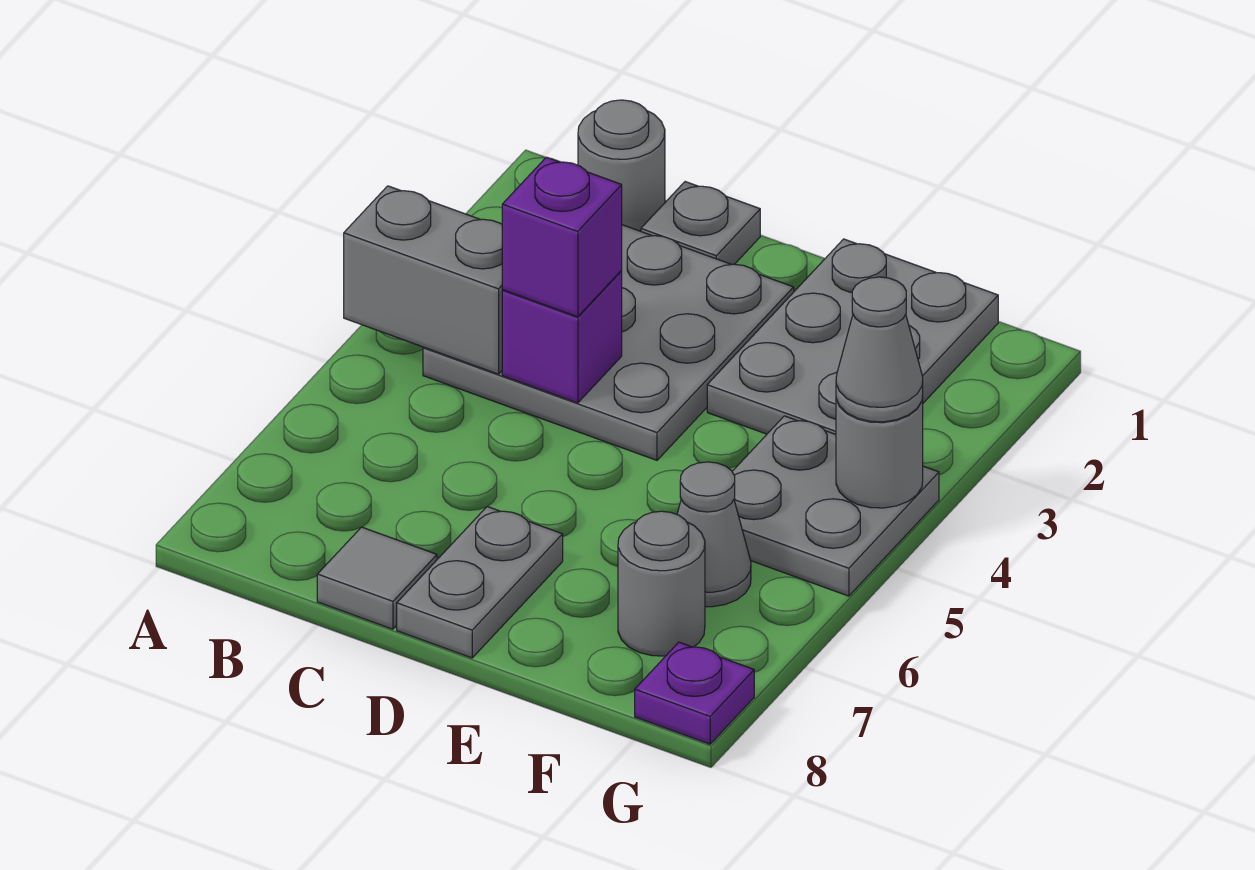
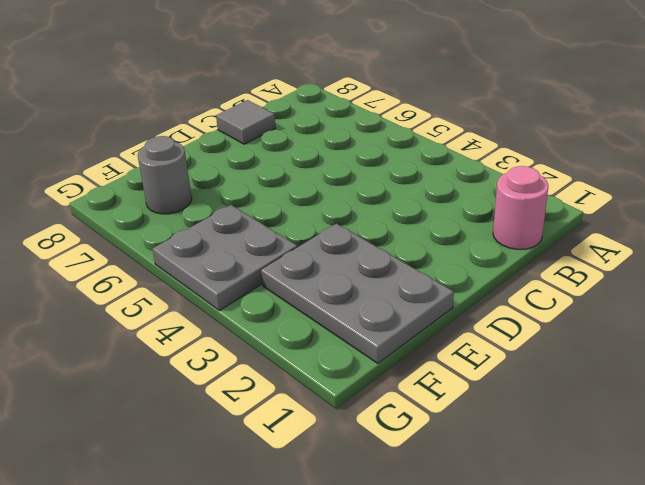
pink 1x1 round brick [493,166,548,249] -> grey 1x1 round brick [578,100,665,231]
none -> grey 3x3 plate [423,225,794,460]
none -> grey 1x1 plate [641,182,760,265]
none -> grey 1x2 plate [397,507,563,658]

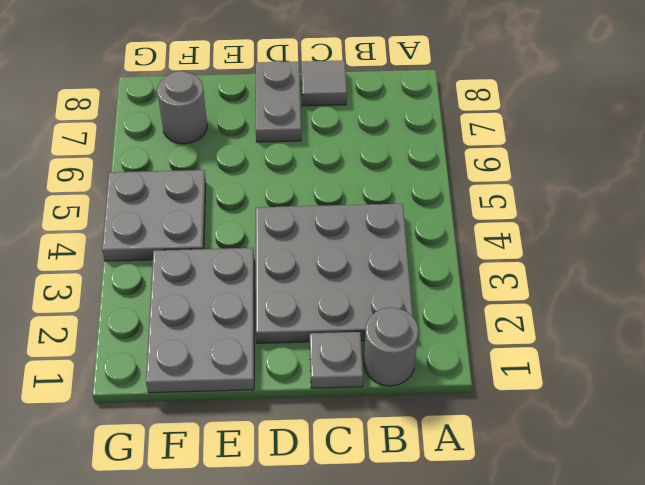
none -> grey 1x1 cone [677,462,751,607]
none -> purple 1x1 plate [635,642,754,744]
none -> grey 1x2 brick [344,186,502,374]

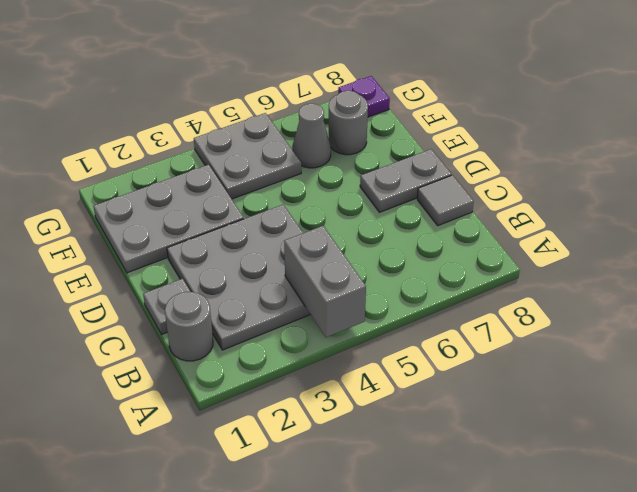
none -> purple 1x1 brick [502,271,622,403]
none -> grey 1x1 round brick [836,397,923,508]
none -> purple 1x1 brick [502,157,622,317]

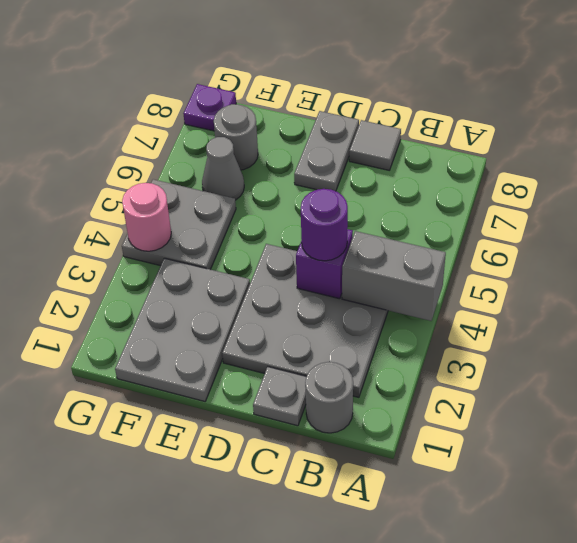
purple 1x1 round brick [301,189,348,261] -> purple 1x1 brick [502,157,622,317]
pink 1x1 round brick [122,183,171,251] -> grey 1x1 round brick [836,397,923,508]
none -> grey 1x1 cone [836,277,923,422]

